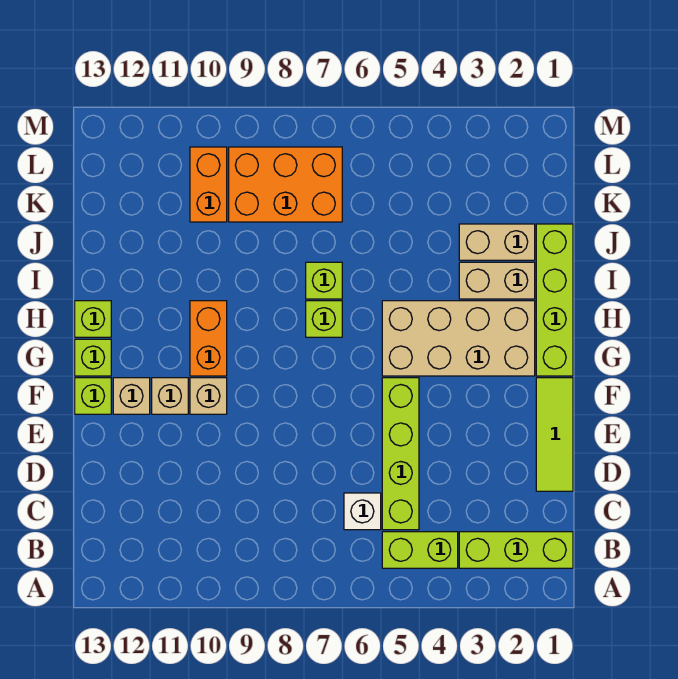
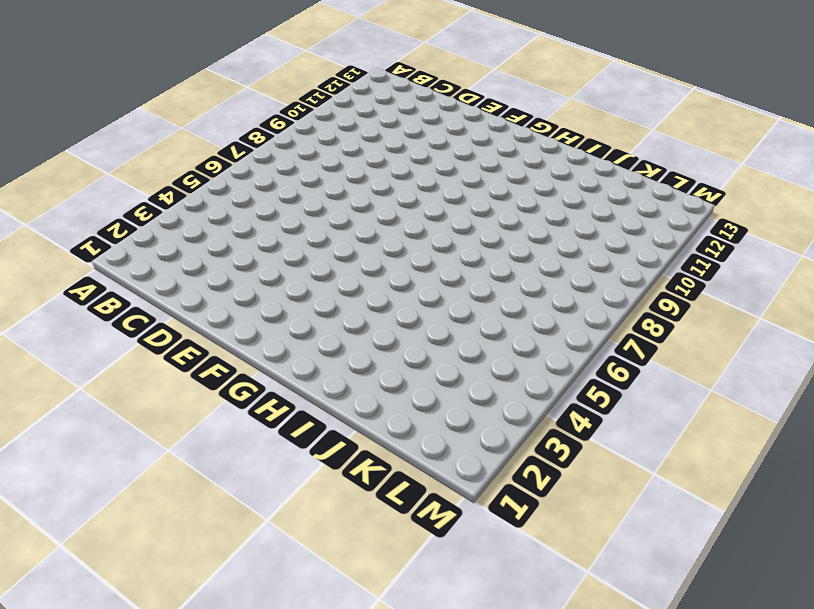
none -> lime 1x3 brick [459,532,573,568]
none -> lime 1x2 brick [382,532,458,568]
none -> lime 1x4 brick [382,378,419,530]

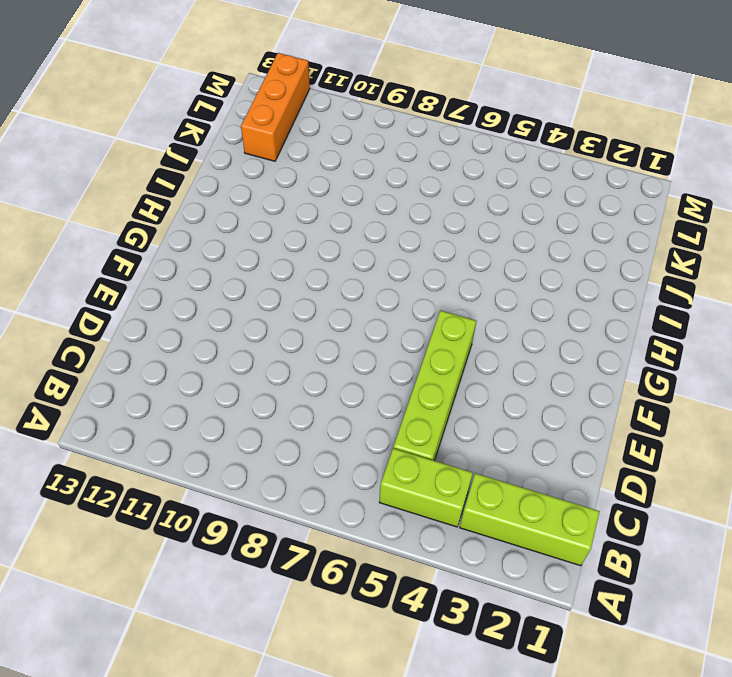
orange 1x3 brick [241,53,310,161] -> none
none -> white 1x1 brick [344,493,381,530]
none -> lime 1x3 tile [536,378,573,491]
none -> tan 1x1 brick [190,378,227,414]

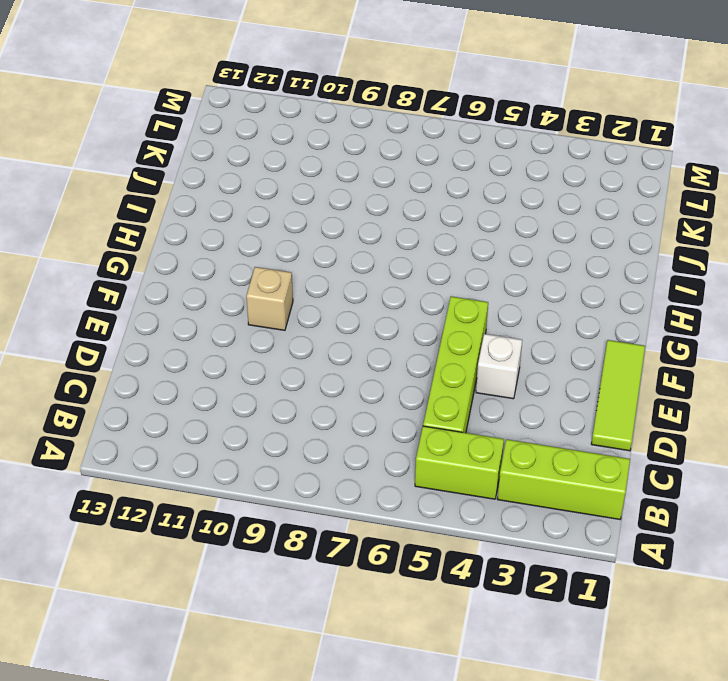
white 1x1 brick [476,334,522,399] -> white 1x1 brick moved to [344,493,381,530]
none -> tan 1x1 brick [152,378,188,414]
none -> tan 1x1 brick [113,378,150,414]
none -> lime 1x1 brick [75,378,111,414]

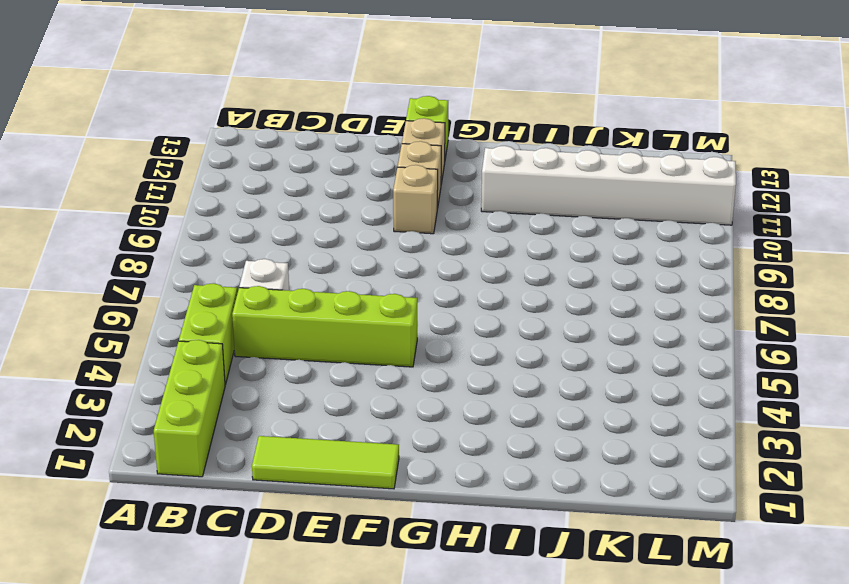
white 1x6 brick [481,146,736,225] -> none
none -> lime 1x4 brick [536,224,573,376]
none -> tan 2x4 brick [382,301,535,376]
none -> orange 1x2 brick [190,301,227,376]

